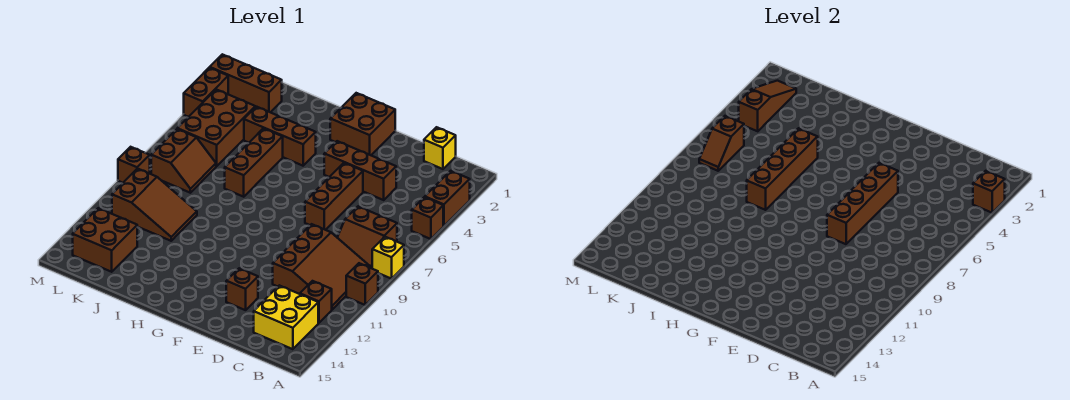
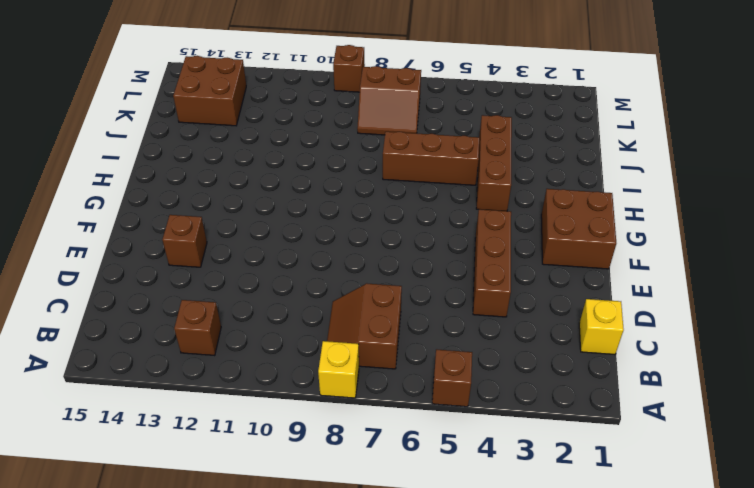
none -> brown 1x2 brick [425,171,470,226]
none -> brown 1x1 brick [346,263,378,305]
none -> brown 3x3 slope [273,224,371,309]

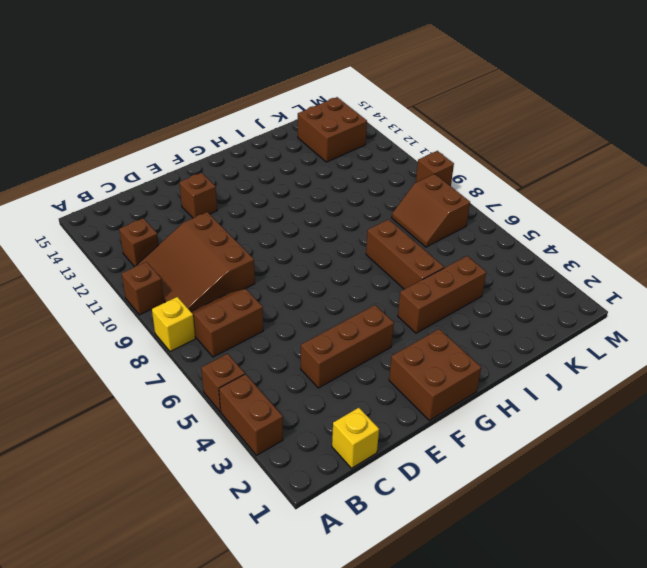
none -> yellow 2x2 brick [254,285,318,349]
none -> brown 1x3 brick [305,163,363,230]
none -> brown 2x3 slope [112,169,197,241]

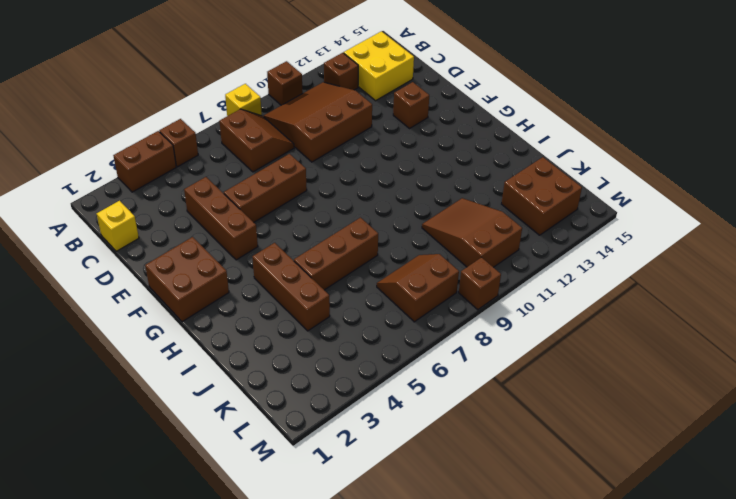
none -> brown 1x3 brick [210,54,282,112]
none -> brown 2x3 brick [177,89,255,166]
none -> brown 1x2 brick [184,68,228,117]

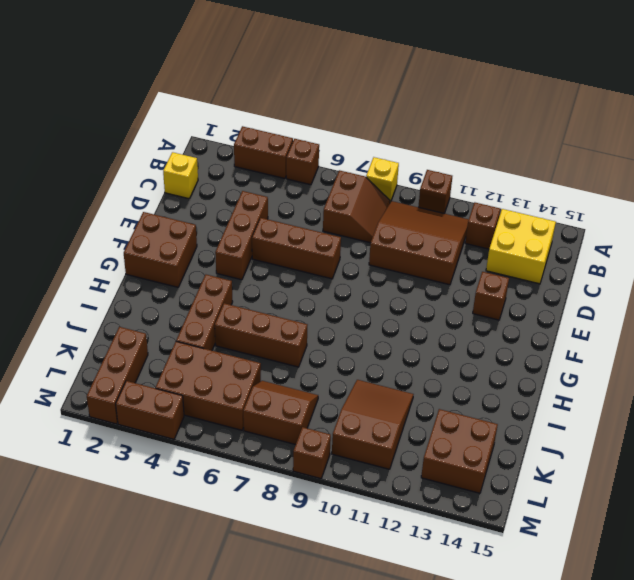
none -> brown 1x1 brick [973,171,1005,213]
none -> brown 1x4 brick [827,163,898,244]
none -> brown 1x4 brick [747,128,818,210]

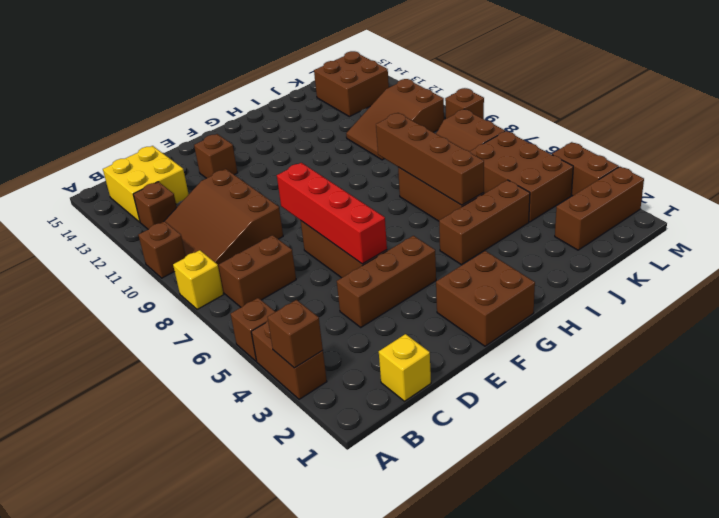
red 1x4 brick [277,163,387,264] -> brown 1x4 brick [827,163,898,244]
none -> brown 1x3 slope [739,81,796,131]
none -> brown 1x2 slope [699,116,744,171]

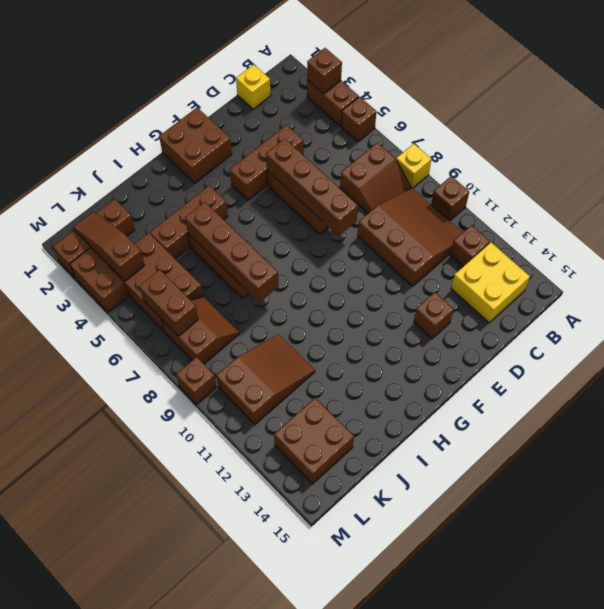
brown 1x2 brick [139,270,198,336] -> brown 1x2 slope [699,116,744,171]

